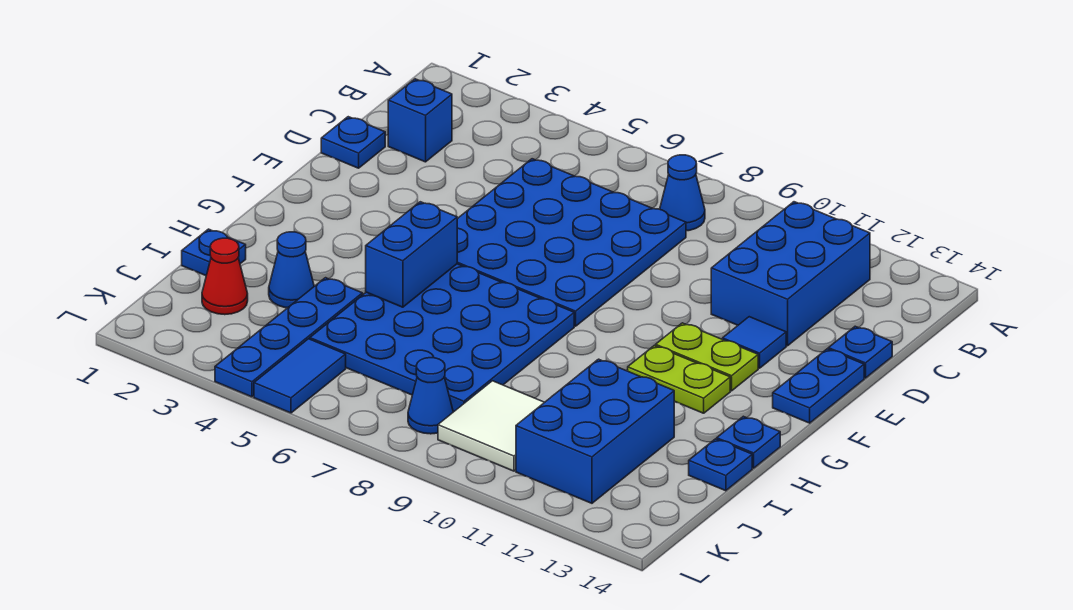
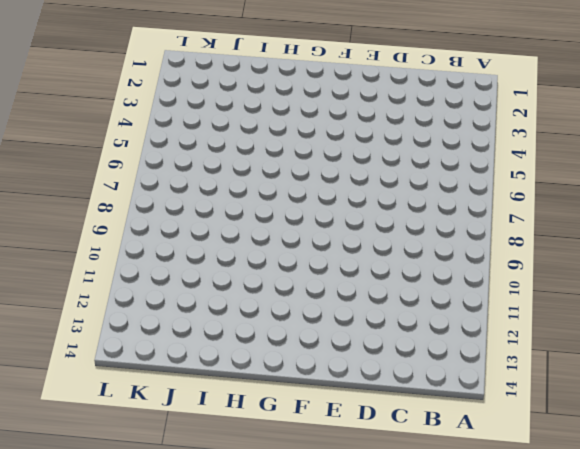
none -> blue 1x1 cone [660,155,705,231]
none -> blue 2x3 brick [711,202,870,346]
none -> blue 1x1 brick [388,79,452,162]

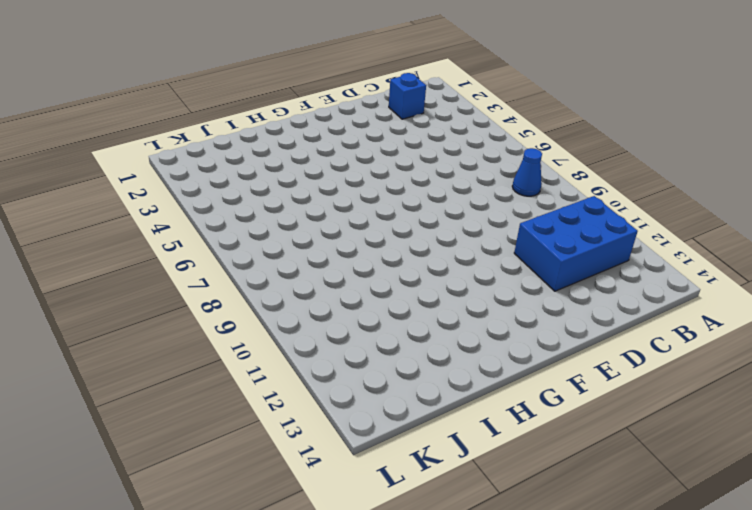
none -> blue 4x4 plate [457,159,686,326]
none -> blue 1x1 plate [321,117,385,168]
none -> blue 1x1 plate [828,326,892,378]

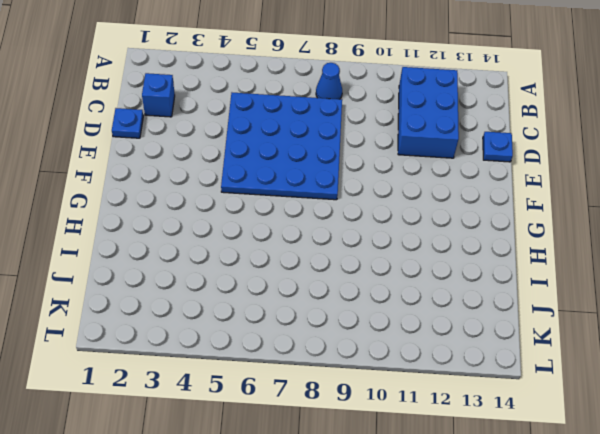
none -> blue 1x1 tile [723,317,786,368]
none -> blue 1x2 plate [773,349,864,423]
none -> lime 1x2 plate [656,323,758,391]

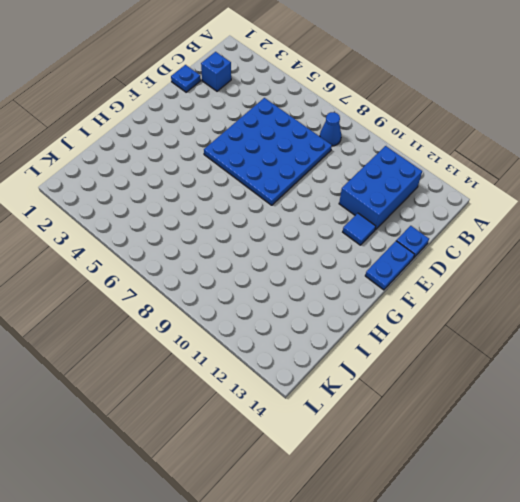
none -> lime 1x2 plate [656,323,758,391]
none -> blue 4x4 plate [310,264,574,412]
none -> lime 1x2 plate [628,346,730,413]

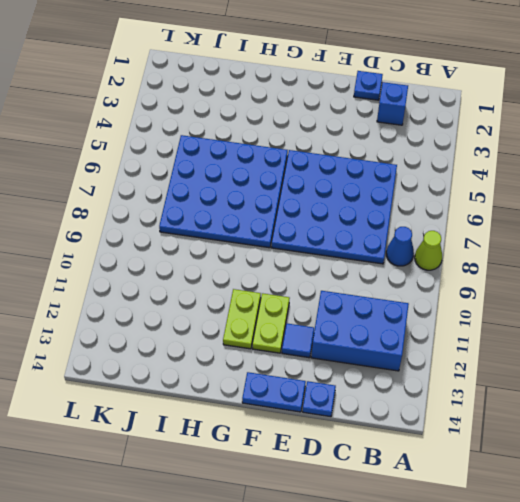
lime 1x1 cone [415,231,442,270] -> none
none -> blue 1x1 plate [717,416,780,468]
none -> blue 1x1 plate [182,229,246,276]
none -> blue 1x1 cone [269,232,314,308]

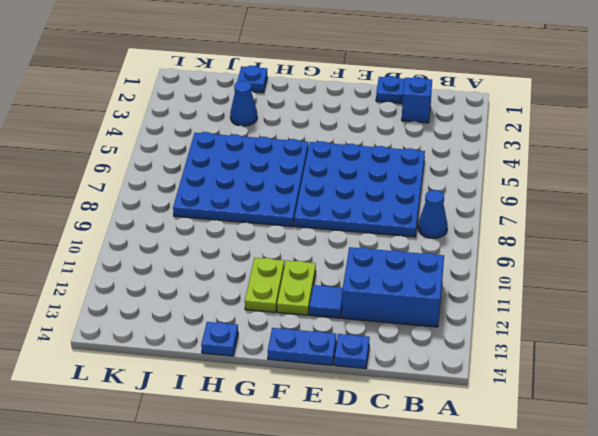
none -> blue 1x4 plate [215,278,363,397]
none -> blue 2x3 brick [516,359,674,503]
none -> blue 1x1 plate [689,439,752,491]

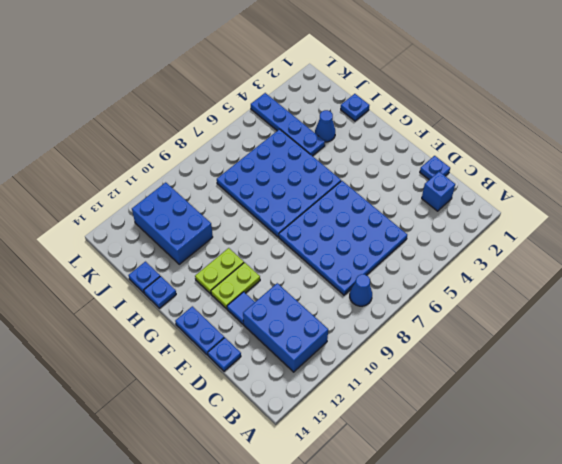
none -> red 1x1 cone [202,238,248,315]
none -> white 2x2 tile [438,381,544,471]
none -> blue 1x2 tile [254,339,346,413]

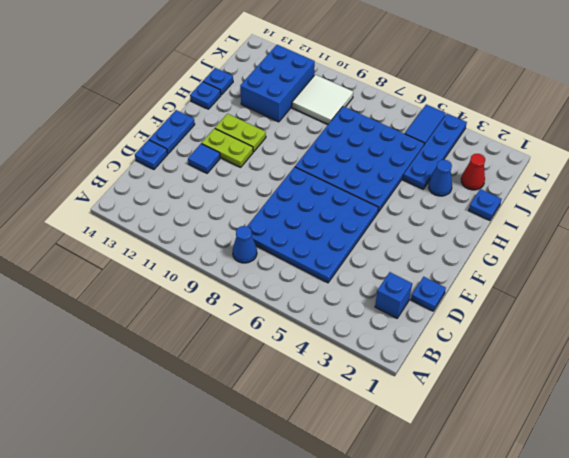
none -> blue 2x3 brick [711,202,870,346]
none -> blue 1x1 cone [408,358,453,434]
none -> blue 1x2 brick [366,202,457,307]

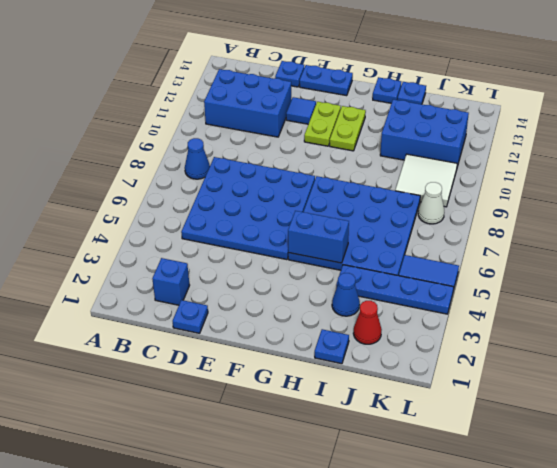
white 1x1 cone [418,182,444,224] -> blue 1x1 cone [408,358,453,434]

